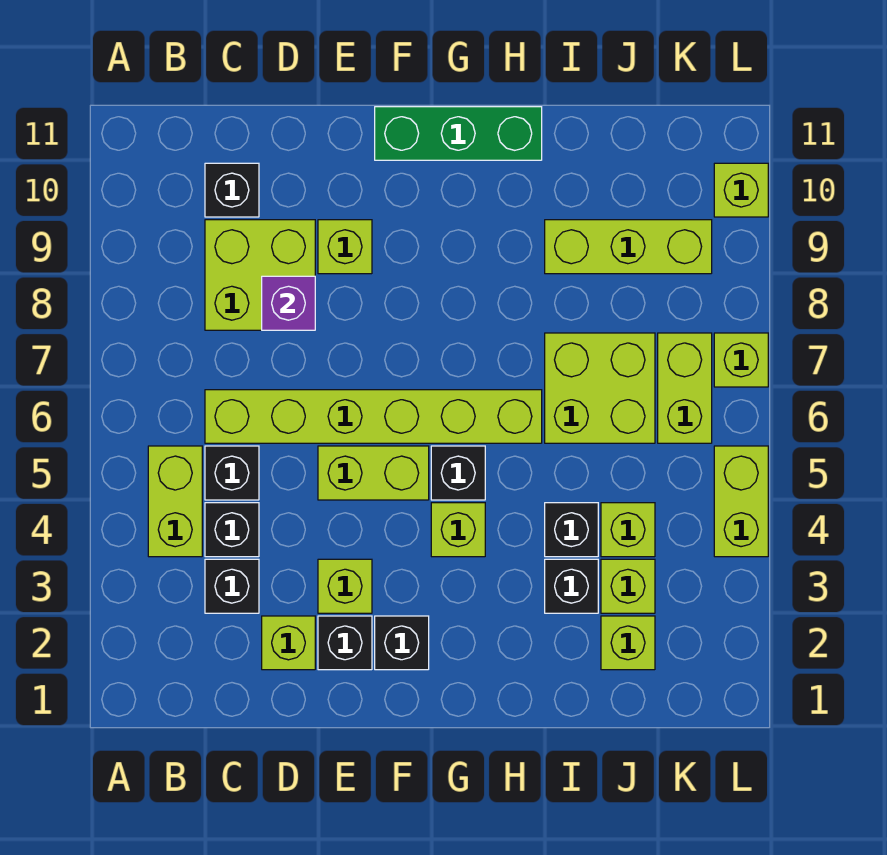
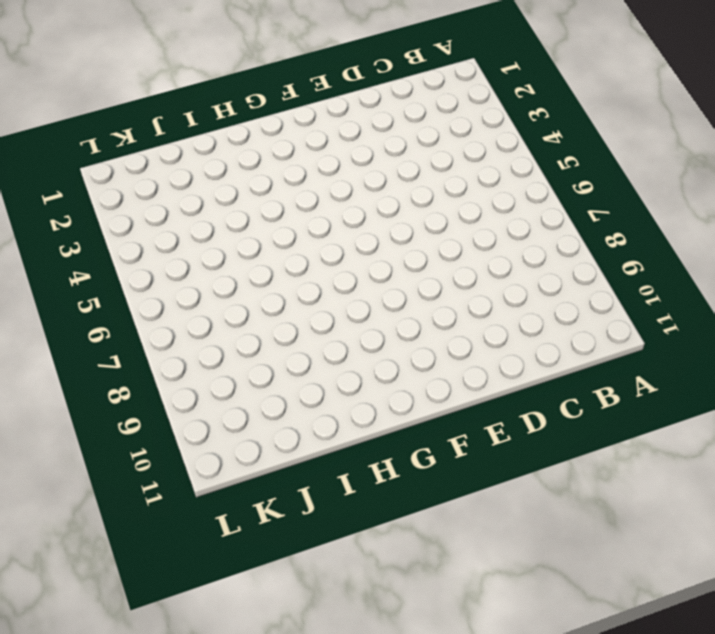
none -> lime 1x2 brick [148,446,202,557]
none -> black 1x1 brick [205,559,259,613]
none -> black 1x1 brick [205,503,259,557]

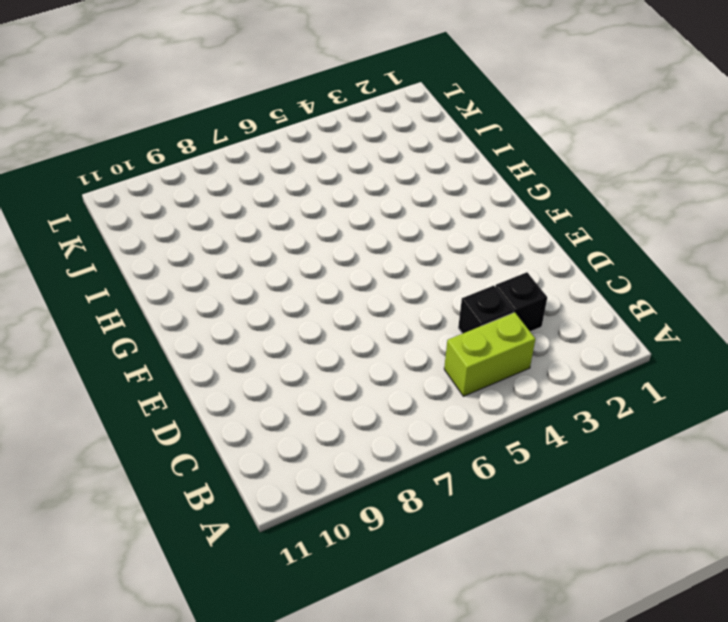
none -> black 1x1 brick [205,446,259,500]
none -> lime 1x6 brick [205,390,542,443]
none -> lime 2x2 brick [205,220,315,330]

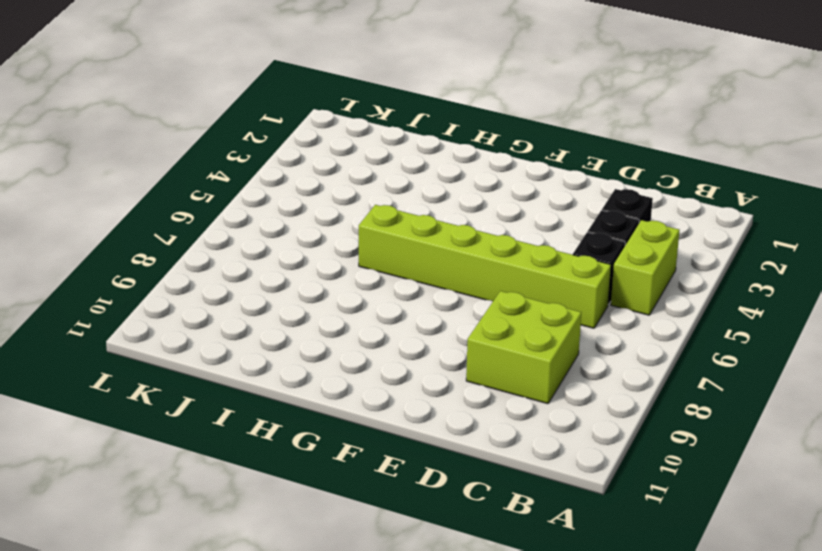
none -> black 1x1 brick [205,163,259,217]
none -> lime 1x1 brick [262,616,315,670]
none -> black 1x1 brick [318,616,372,670]

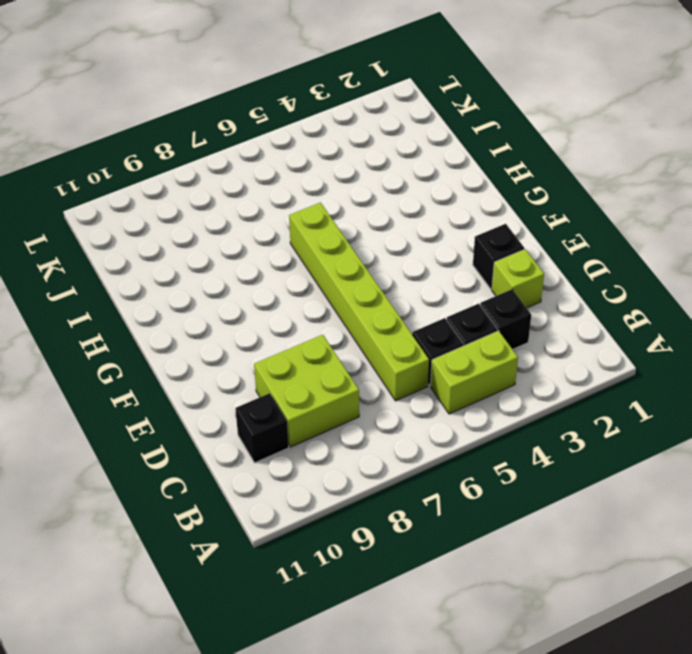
none -> lime 1x1 brick [318,559,372,613]
none -> lime 1x2 brick [318,446,429,500]
none -> lime 1x1 brick [318,220,372,274]

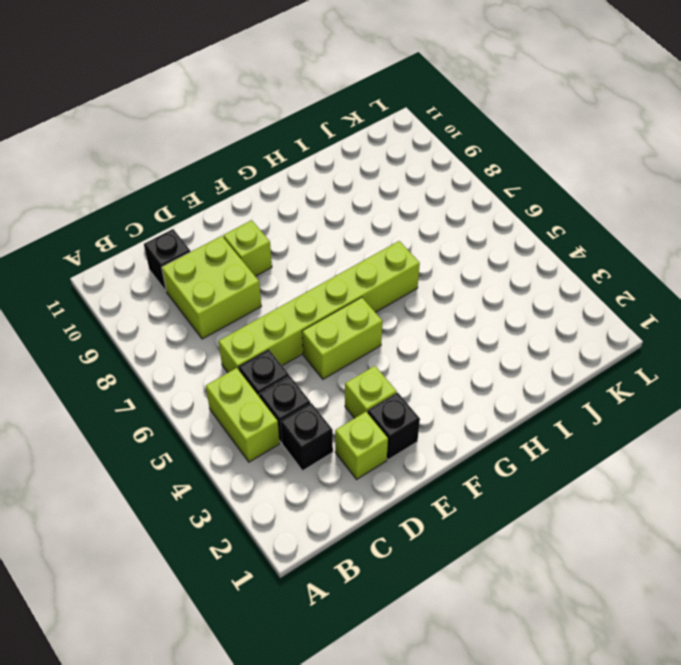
none -> black 1x1 brick [375,616,429,670]
none -> green 1x3 brick [375,107,542,160]
none -> lime 1x1 brick [431,503,485,557]

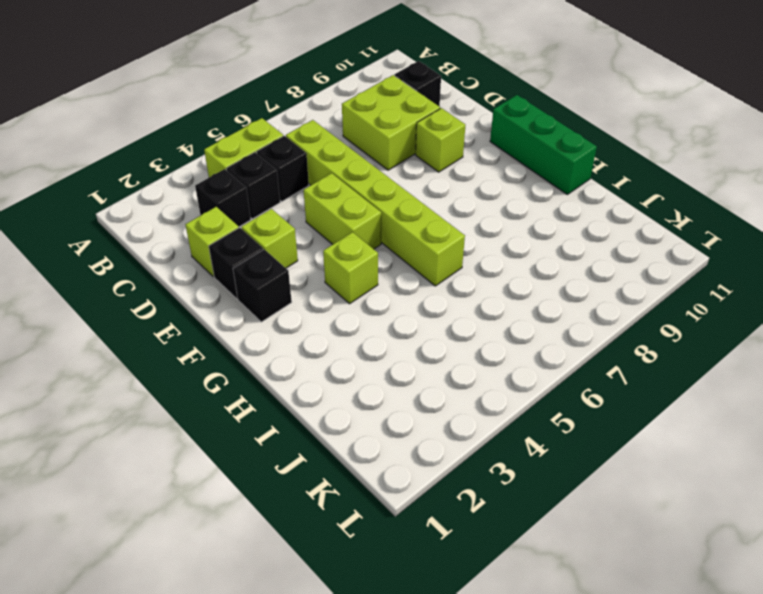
none -> black 1x1 brick [431,446,485,500]
none -> black 1x1 brick [545,559,598,613]
none -> black 1x1 brick [545,503,598,557]

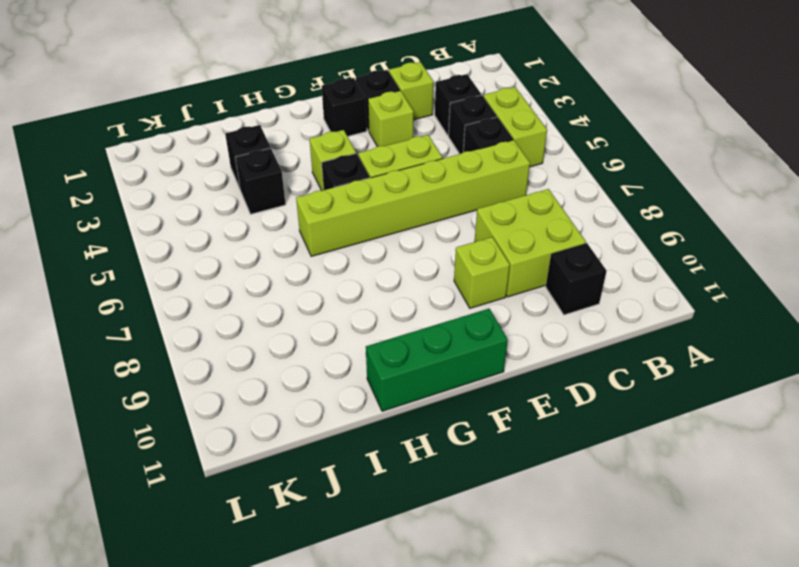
none -> lime 2x2 brick [545,333,655,443]
none -> lime 1x3 brick [545,220,712,274]
none -> lime 1x1 brick [601,616,655,670]

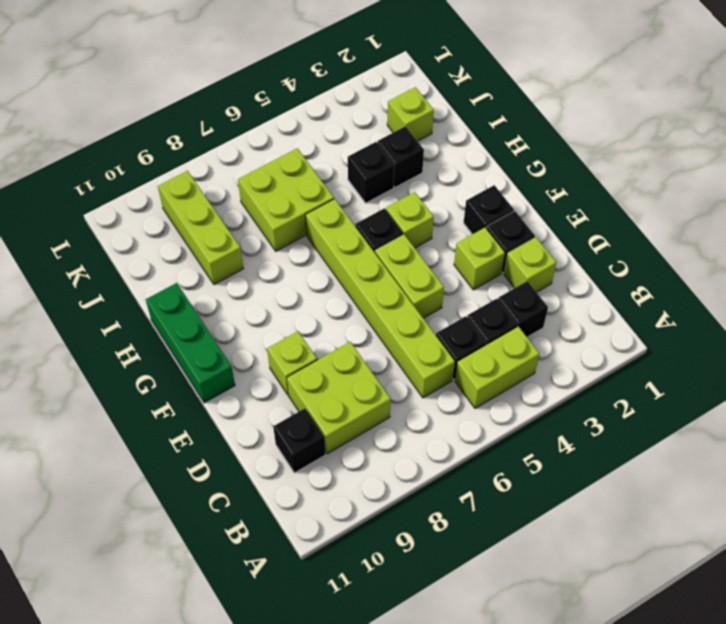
none -> lime 1x1 brick [601,559,655,613]
none -> lime 1x1 brick [601,503,655,557]
none -> lime 1x2 brick [658,333,712,443]

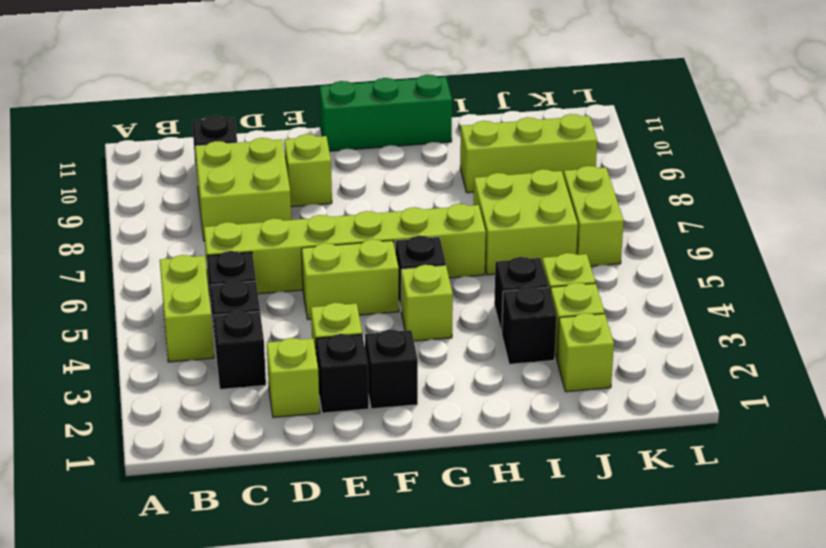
none -> lime 1x2 brick [714,446,768,557]
none -> lime 1x1 brick [714,333,768,387]
none -> lime 1x1 brick [714,163,768,217]

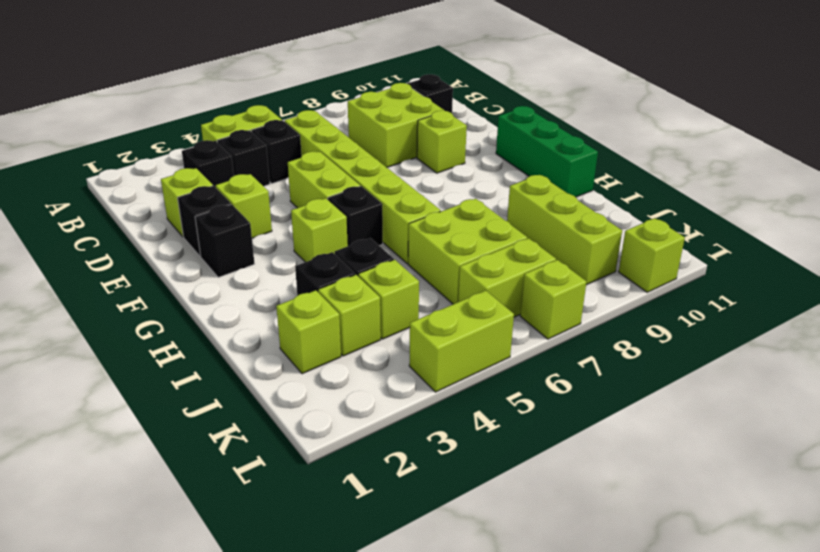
none -> purple 1x1 brick [262,276,315,330]

